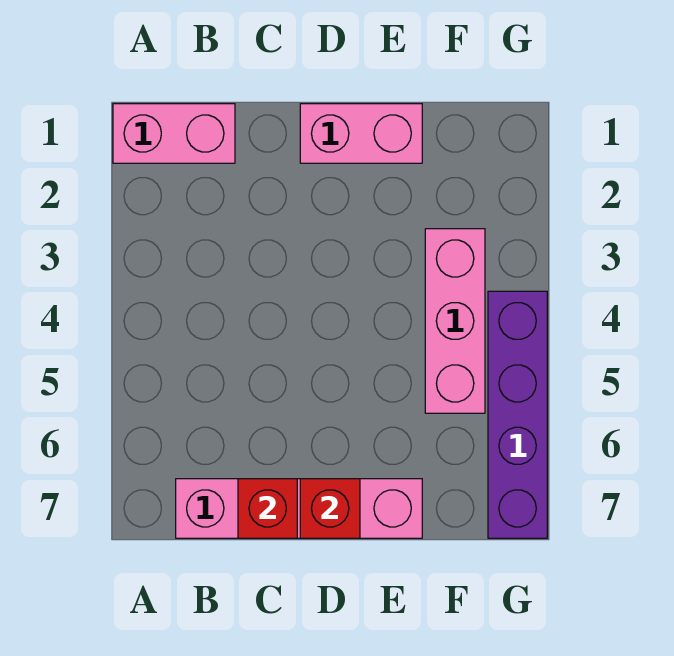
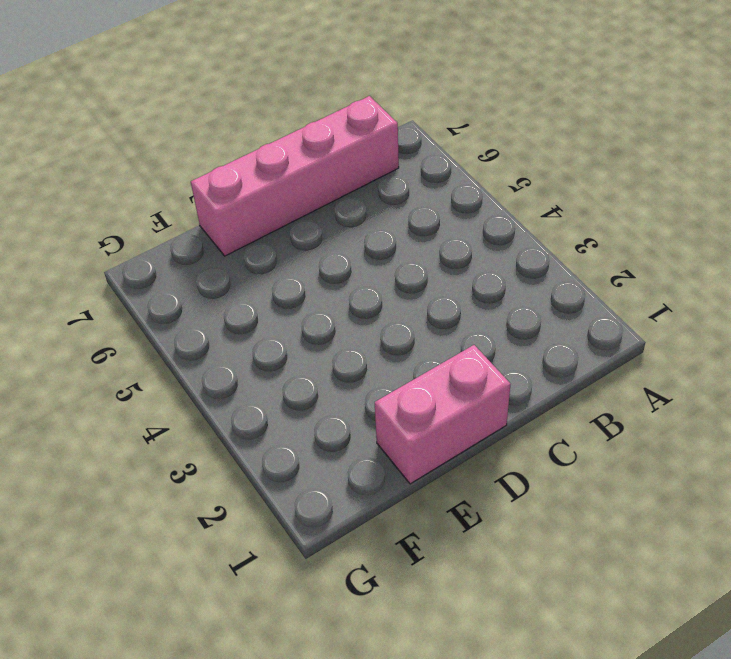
none -> pink 1x2 brick [113,104,235,163]
none -> pink 1x3 brick [425,229,485,413]

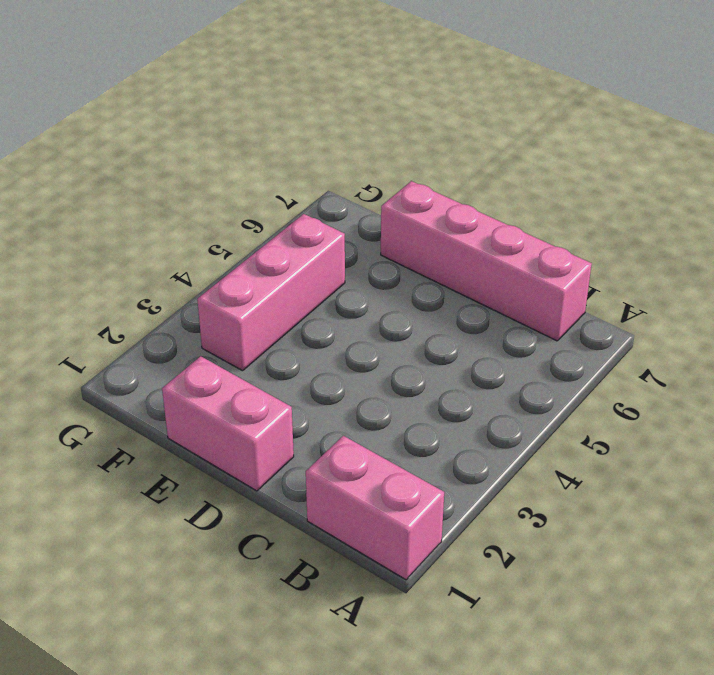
none -> purple 1x4 brick [488,291,547,538]
none -> red 1x1 brick [238,479,297,538]

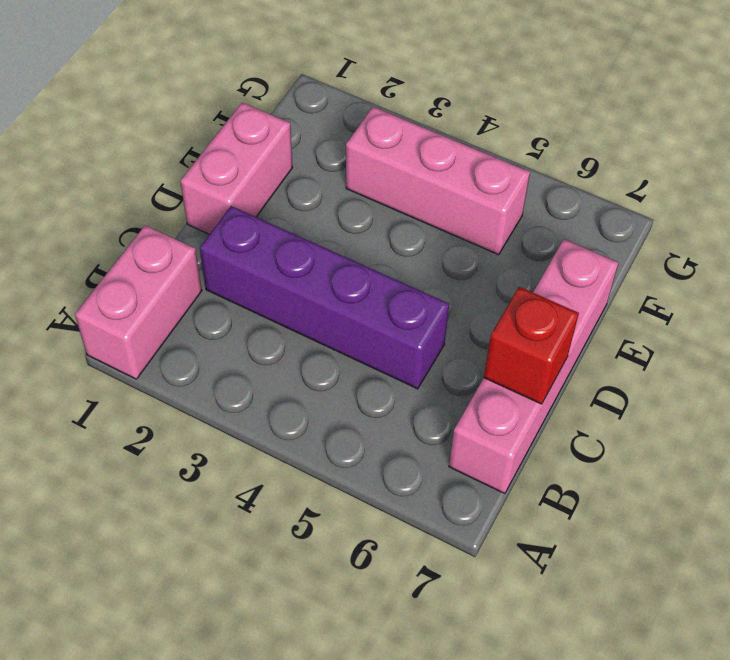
purple 1x4 brick [200,206,449,389] -> purple 1x4 brick moved to [488,291,547,538]
none -> red 1x1 brick [300,479,360,538]

